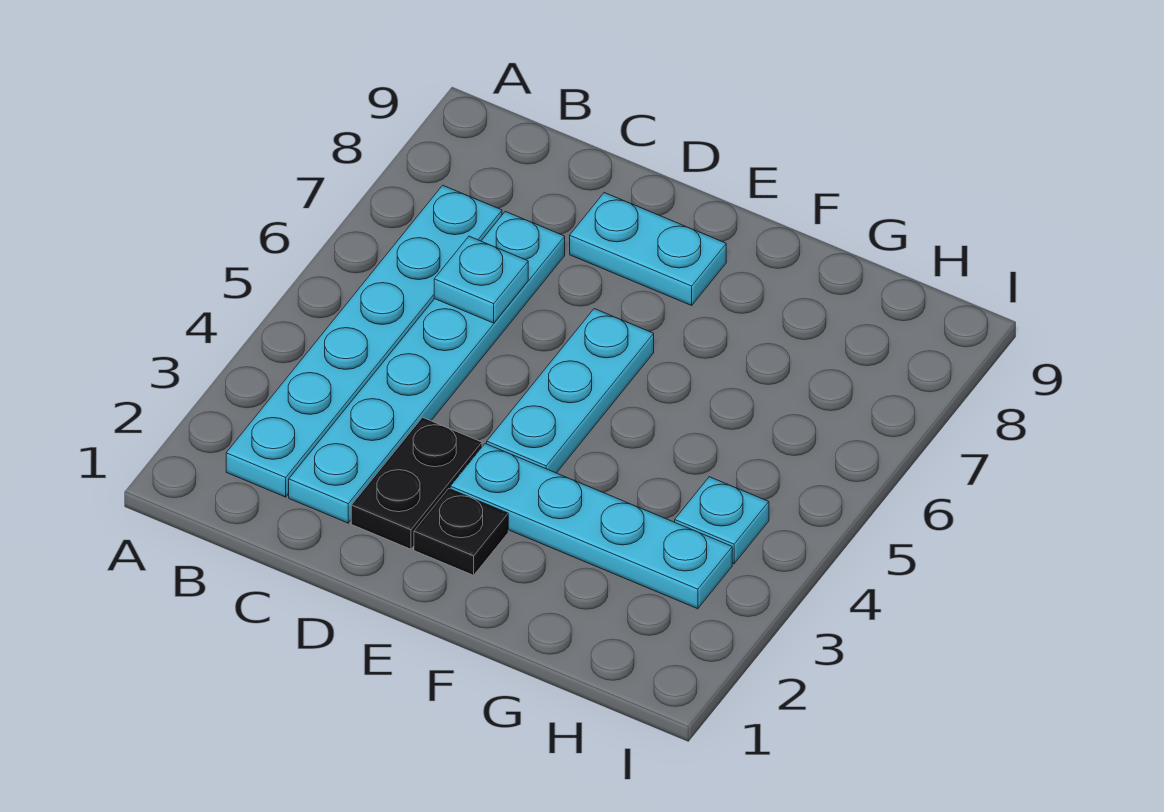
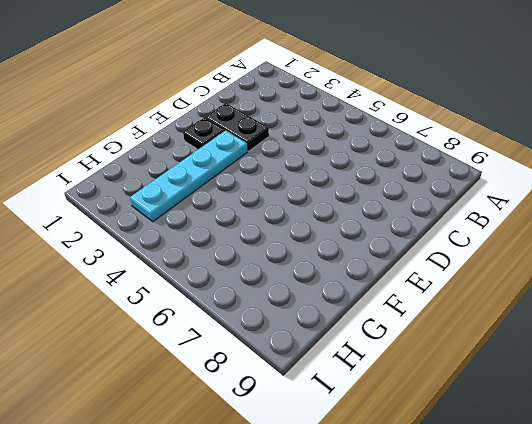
none -> cyan 1x6 plate [226,185,502,497]
none -> cyan 1x6 plate [289,211,565,523]

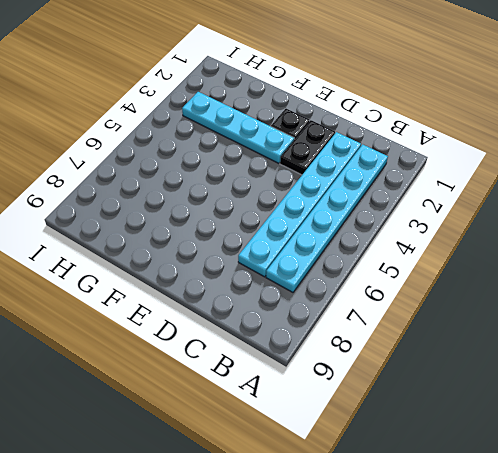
none -> cyan 1x2 plate [570,193,726,305]
none -> cyan 1x3 plate [487,309,654,473]

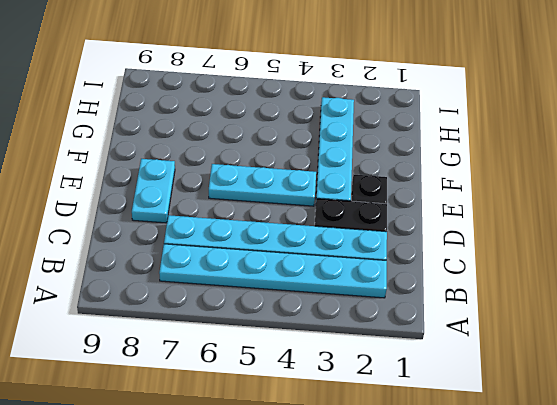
none -> cyan 1x1 plate [675,477,769,564]
none -> cyan 1x1 plate [434,236,528,323]

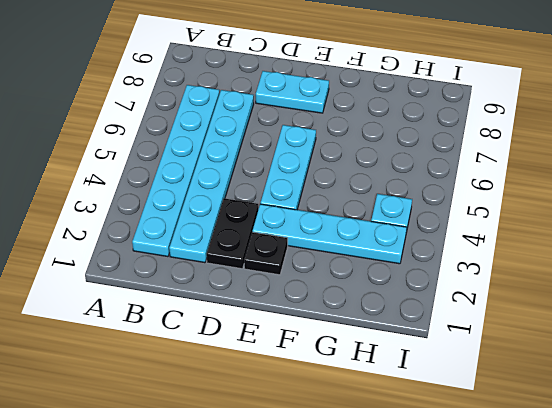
none -> cyan 1x1 plate [434,236,528,323]

